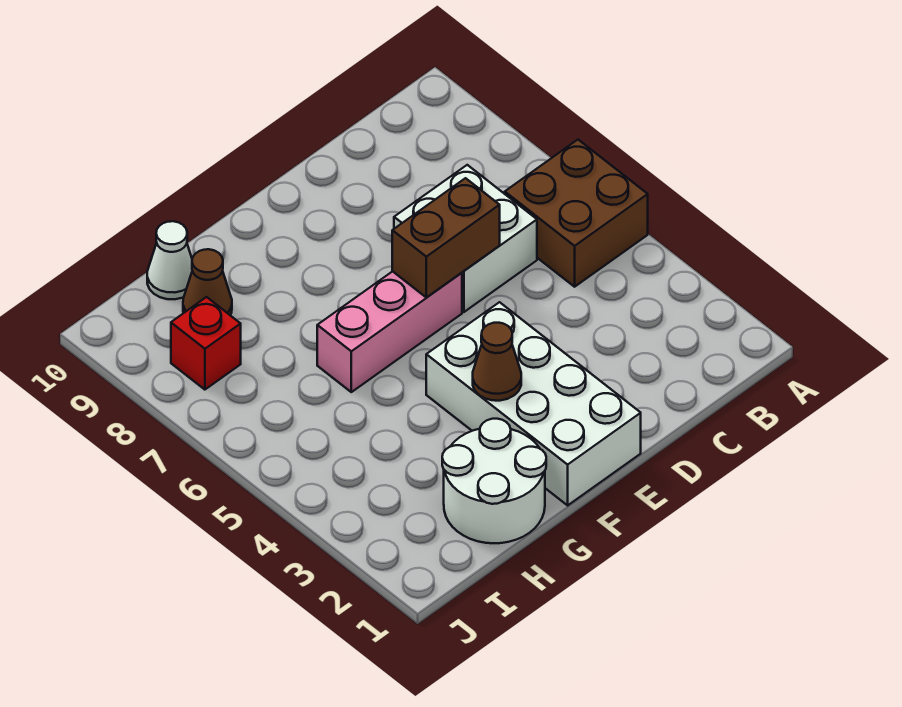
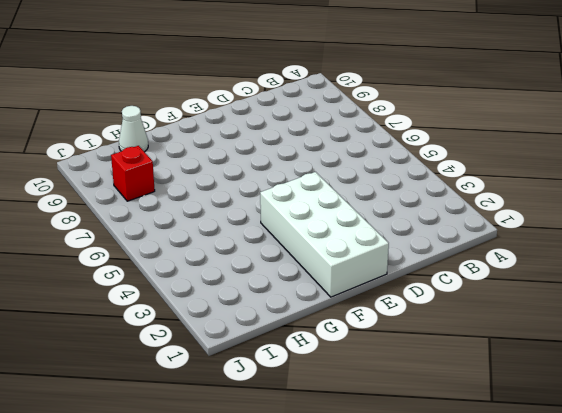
none -> brown 2x2 brick [505,140,648,287]
none -> white 2x2 brick [394,165,537,312]

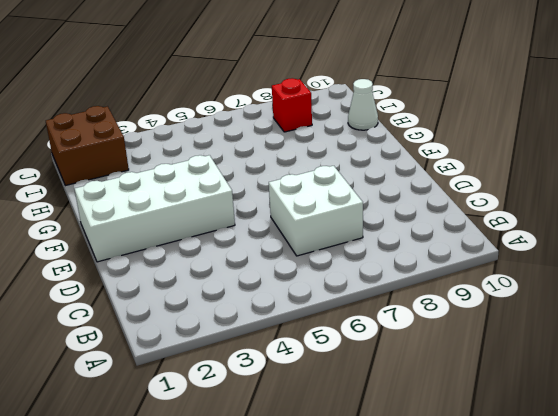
brown 2x2 brick [46,106,129,186] -> brown 2x2 brick moved to [505,140,648,287]
none -> pink 1x3 brick [317,271,462,392]
none -> white 2x2 round brick [442,419,546,543]

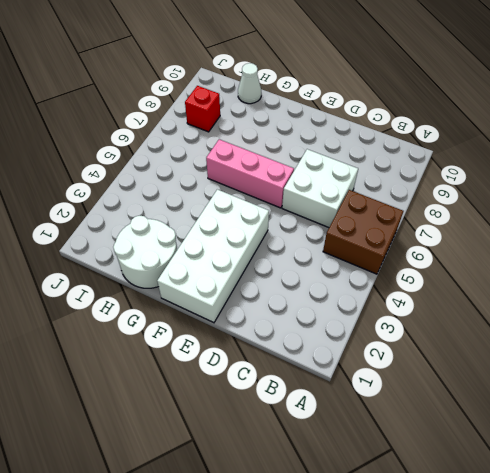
none -> brown 1x1 cone [183,249,232,315]
none -> brown 1x2 brick [392,178,500,298]

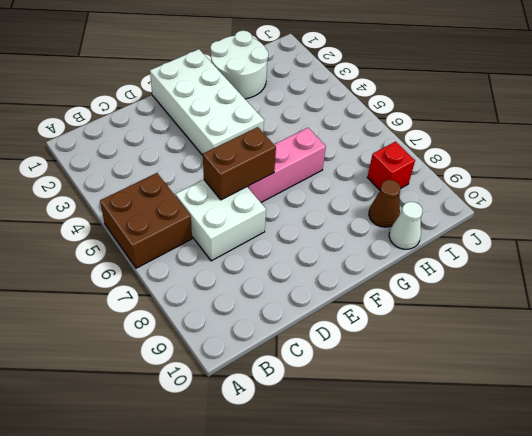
none -> brown 1x1 cone [473,323,521,401]

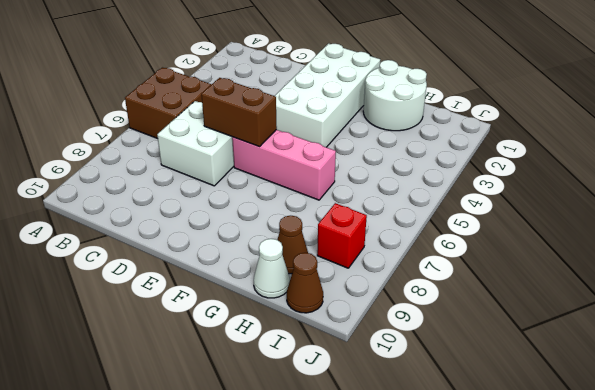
brown 1x1 cone [287,253,323,313] -> brown 1x1 cone moved to [473,323,521,401]

